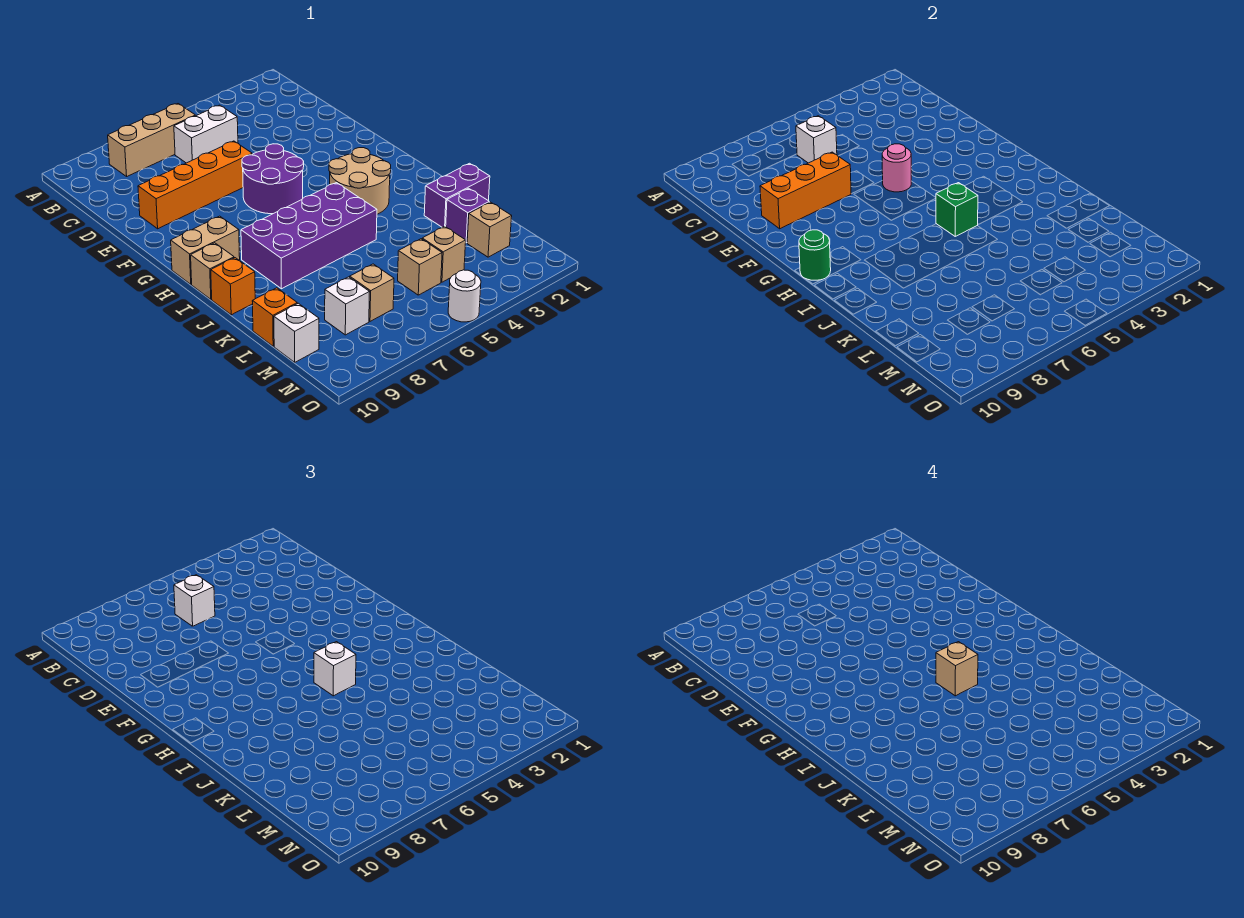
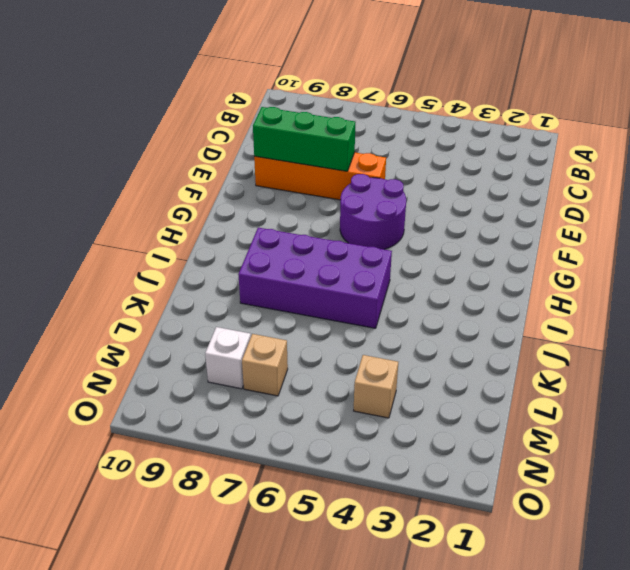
green 1x3 brick [253,107,355,171] -> orange 1x3 brick [760,152,851,229]
none -> tan 1x3 brick [108,104,195,176]
none -> white 1x2 brick [174,105,238,163]
none -> tan 2x2 round brick [329,148,391,214]

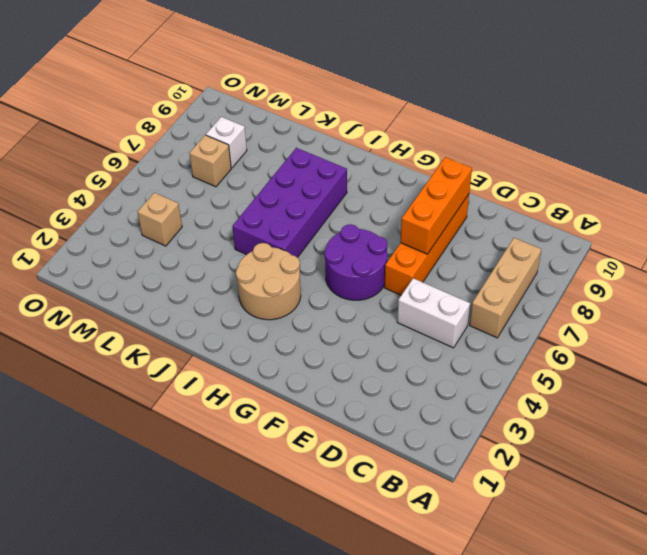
white 1x2 brick [397,278,470,348] -> white 1x2 brick turned to [174,105,238,163]
none -> tan 1x2 brick [171,216,240,284]
none -> tan 1x1 brick [191,243,234,299]
none -> orange 1x1 brick [211,258,255,315]

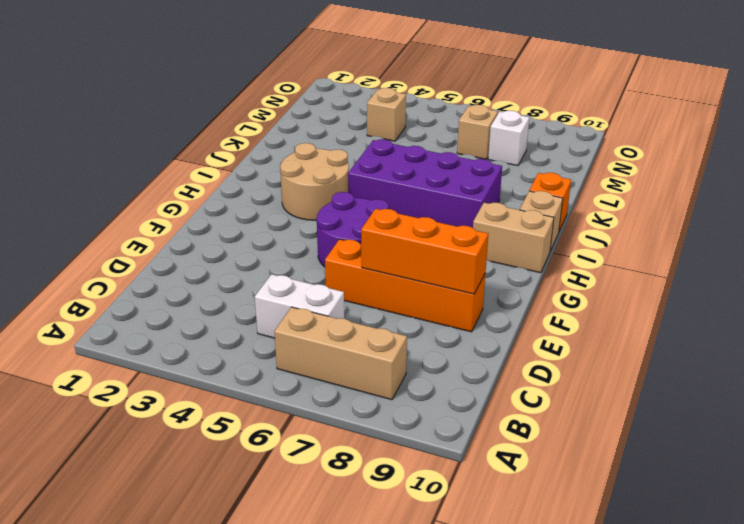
none -> purple 1x2 brick [424,163,490,227]
none -> purple 1x1 brick [446,188,489,243]
none -> orange 1x1 brick [252,288,297,346]

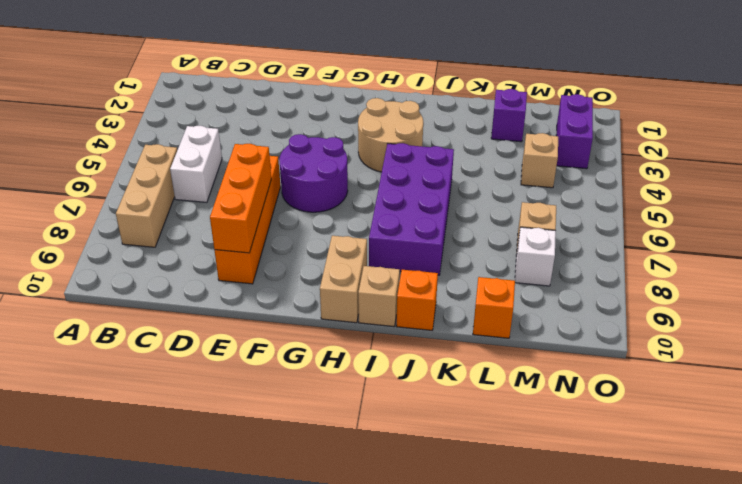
purple 1x2 brick [556,94,593,169] -> purple 1x2 brick moved to [424,163,490,227]
none -> tan 1x1 brick [467,202,512,257]
none -> tan 1x1 brick [398,239,442,295]
none -> white 1x1 brick [274,303,319,362]

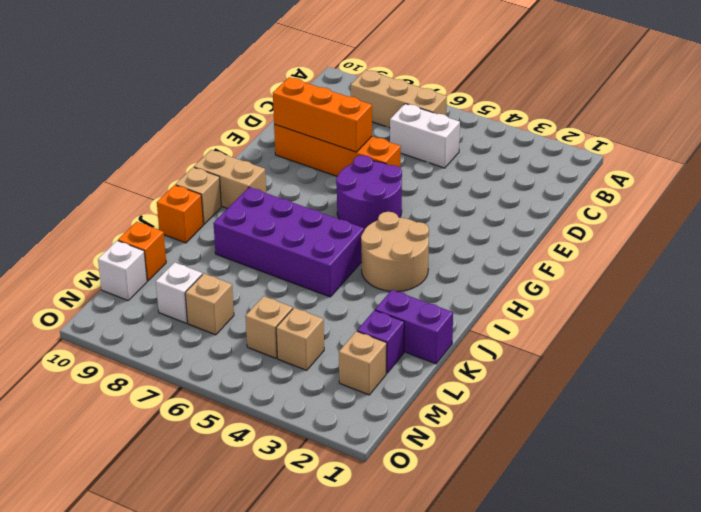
none -> white 1x1 round brick [448,270,481,322]
none -> white 1x1 brick [796,116,837,163]
none -> pink 1x1 round brick [882,144,911,192]

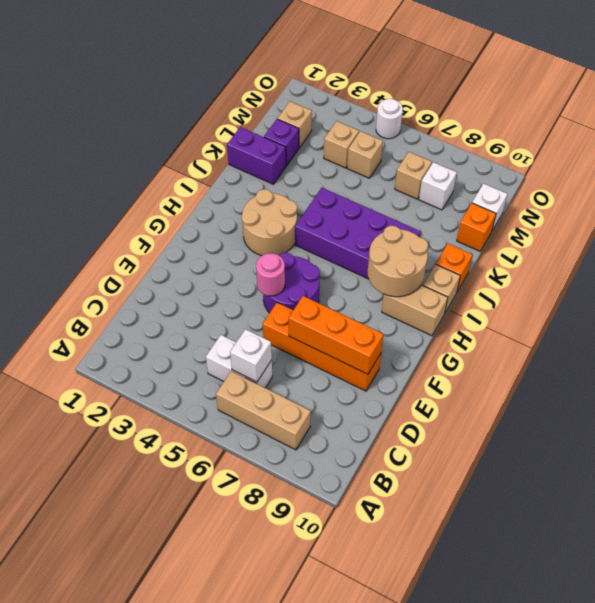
tan 2x2 round brick [368,226,428,297] -> none
none -> green 1x1 round brick [799,230,831,280]
none -> green 1x1 brick [936,183,978,236]
none -> white 1x1 brick [174,575,215,626]

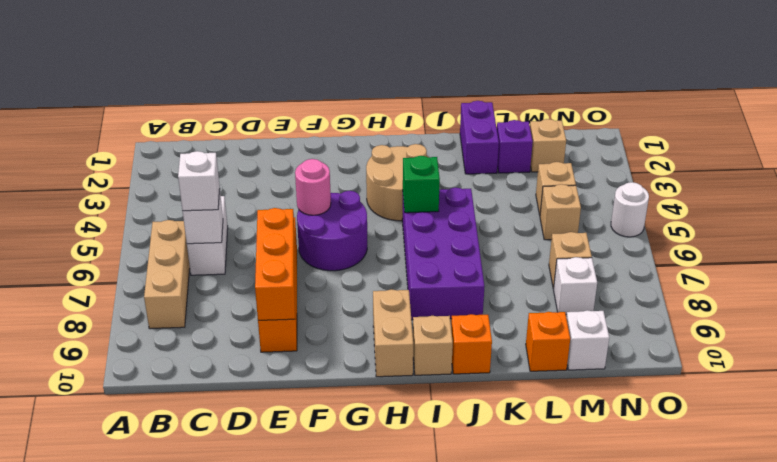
none -> green 1x1 round brick [799,230,831,280]
none -> white 1x1 brick [314,642,356,696]
none -> tan 1x1 brick [936,642,978,696]

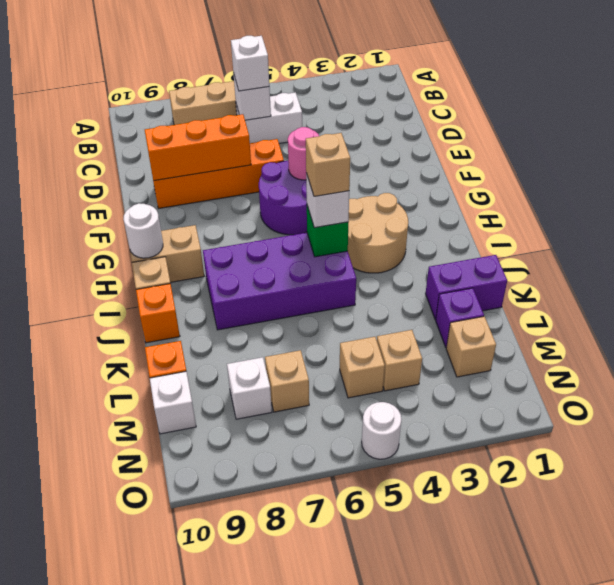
white 1x1 round brick [123,203,163,258] -> green 1x1 round brick [799,230,831,280]

